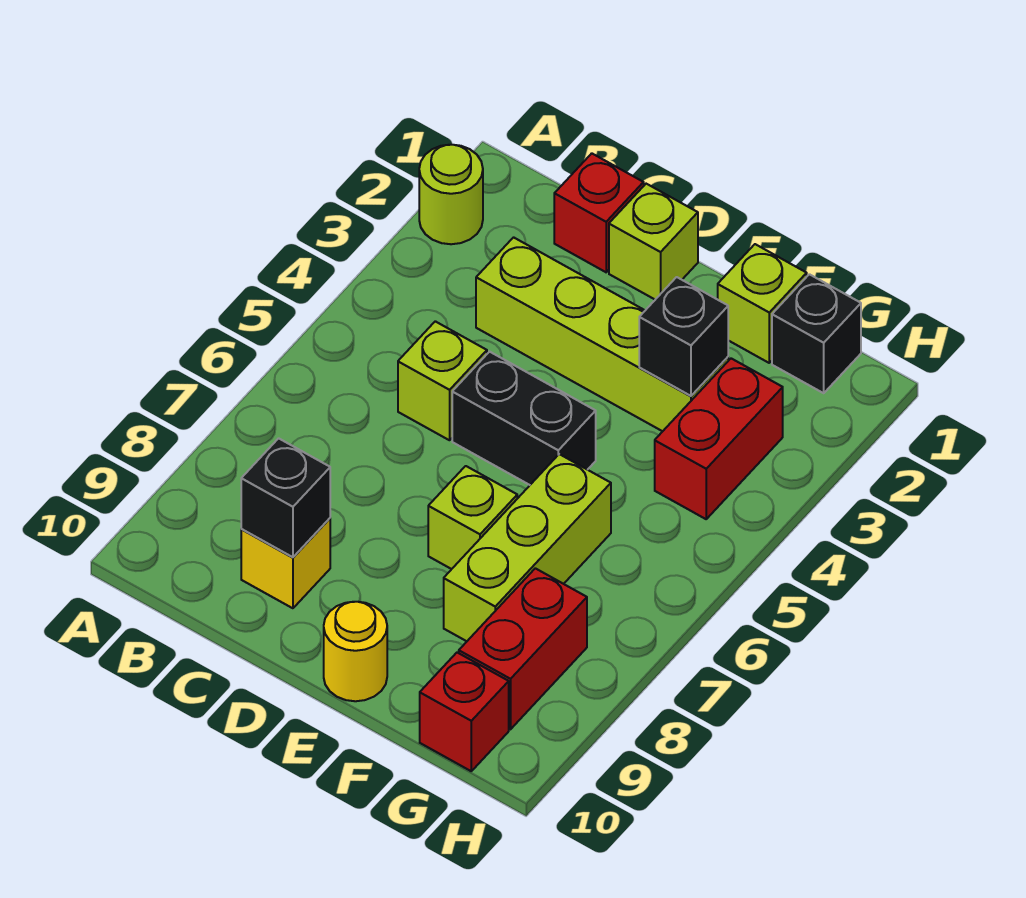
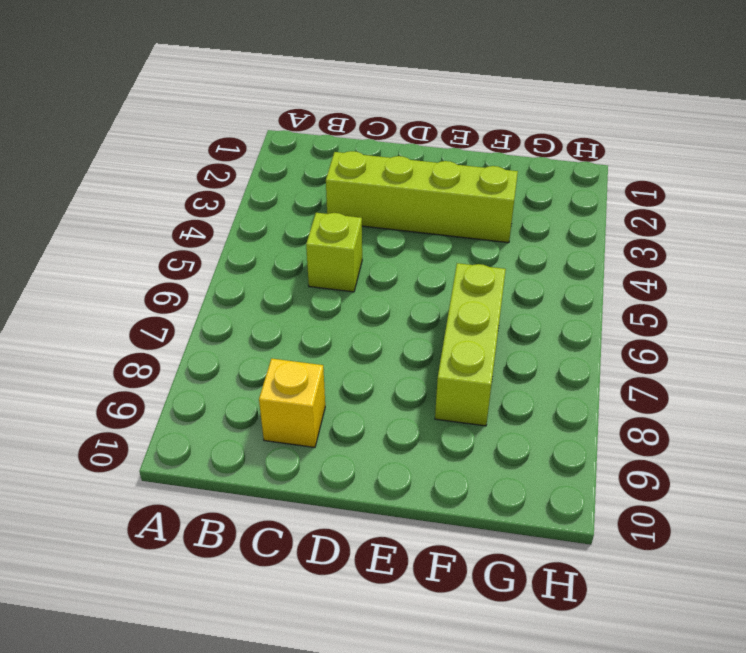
none -> lime 1x1 round brick [419,145,483,244]
none -> red 1x1 brick [554,153,644,272]
none -> lime 1x1 brick [609,184,698,299]

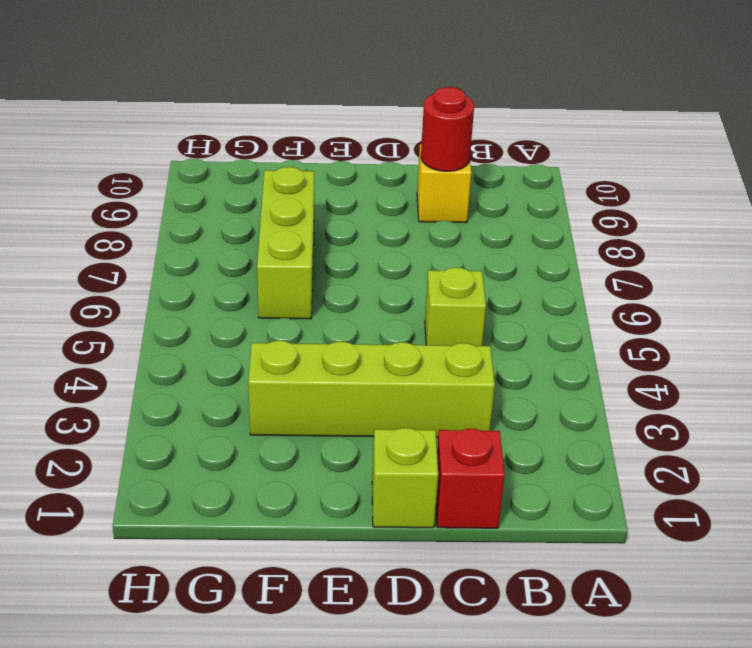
red 1x1 round brick [421,87,474,171] -> black 1x1 brick [241,438,330,557]
none -> lime 1x1 round brick [419,145,483,244]
none -> black 1x2 brick [452,352,596,485]
none -> lime 1x1 brick [428,466,517,569]

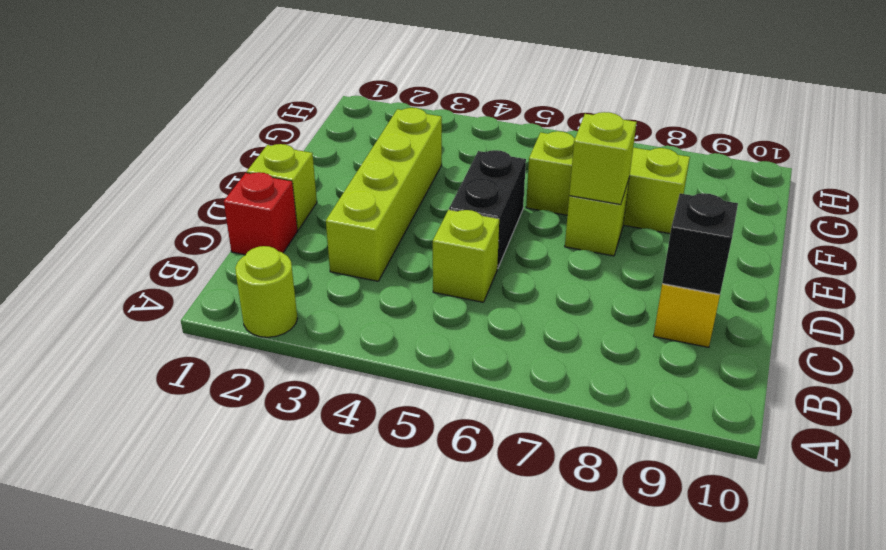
lime 1x1 brick [569,112,637,204] -> lime 1x1 brick moved to [718,244,807,363]
none -> yellow 1x1 round brick [324,602,387,701]
none -> black 1x1 brick [772,274,861,393]
none -> red 1x2 brick [655,358,783,519]

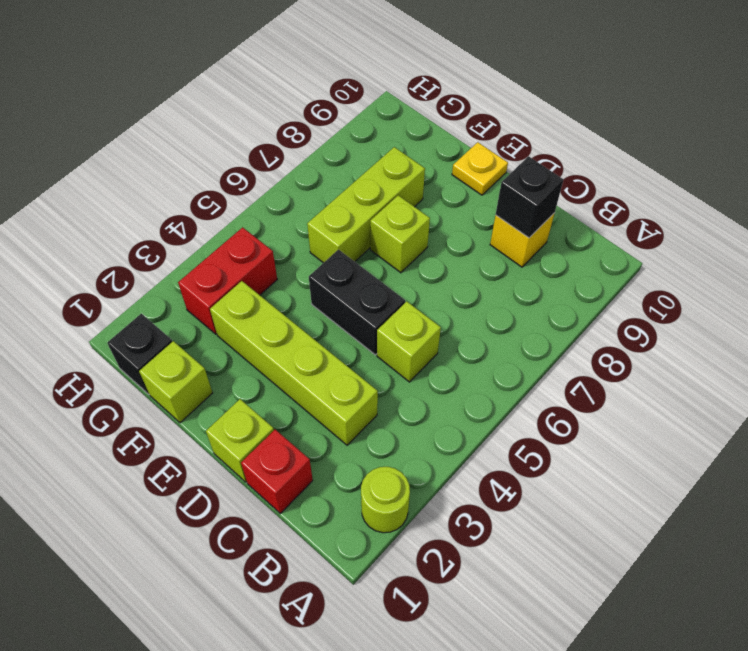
yellow 1x1 plate [452,142,508,195] -> yellow 1x1 round brick [324,602,387,701]
none -> red 1x2 brick [459,568,587,729]
none -> red 1x1 brick [420,653,509,771]
none -> black 1x1 brick [639,277,728,396]

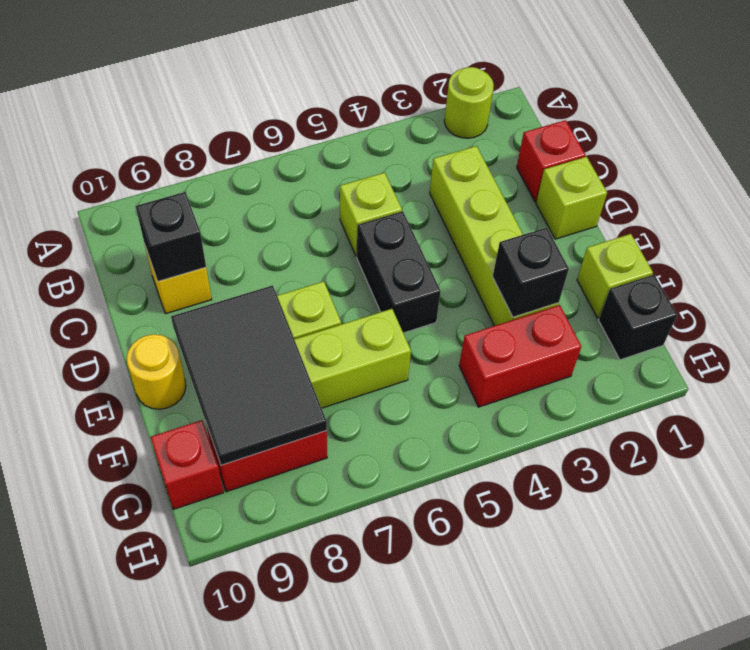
black 2x3 tile [171,285,327,465] -> none

